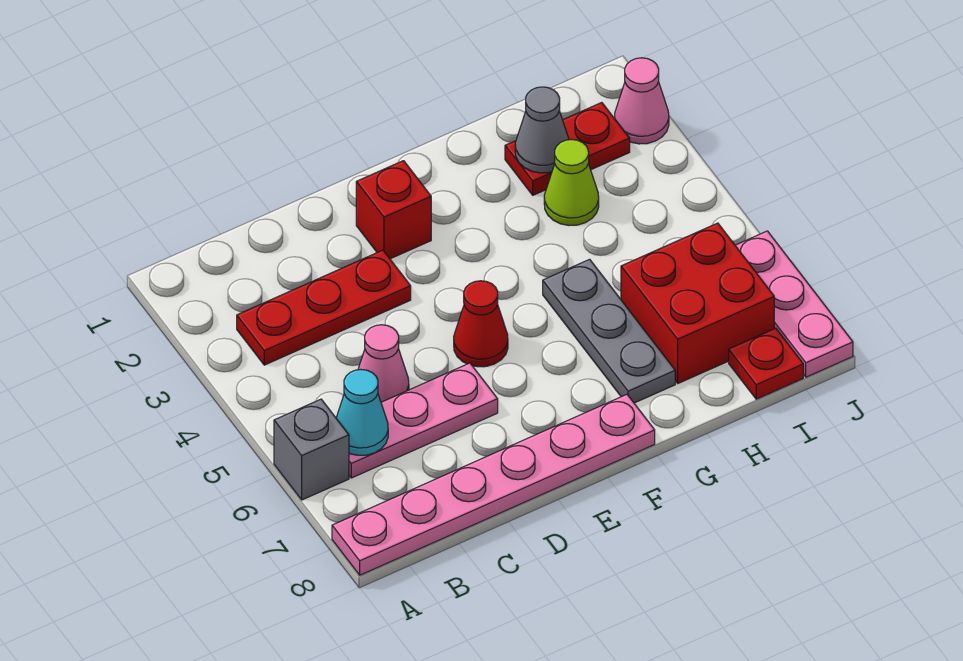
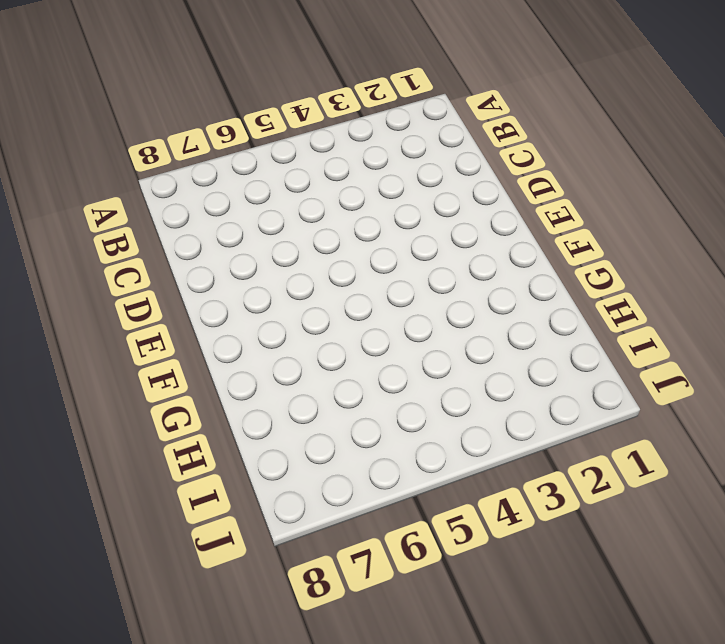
none -> grey 1x1 brick [274,399,349,500]
none -> pink 1x6 plate [332,394,655,575]
none -> red 1x3 plate [237,250,411,365]

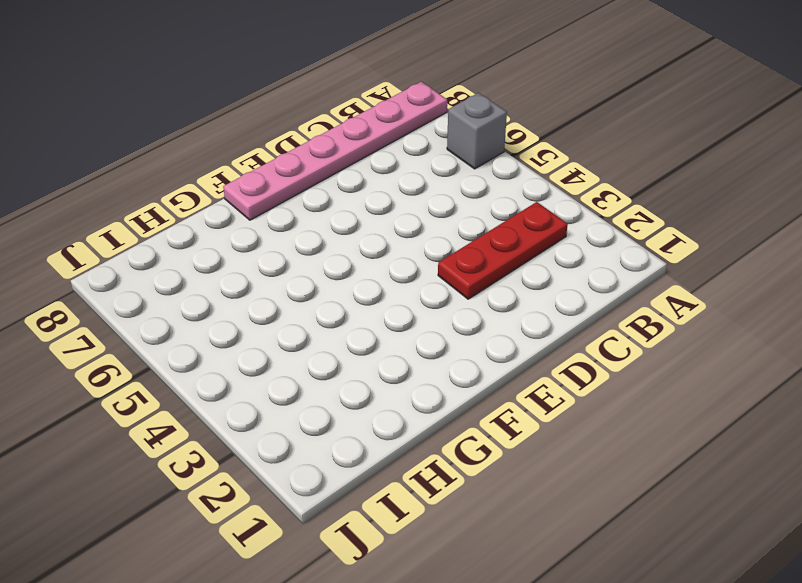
none -> pink 1x3 plate [349,363,498,478]
none -> pink 1x1 cone [358,325,409,402]
none -> red 1x1 brick [356,161,431,259]

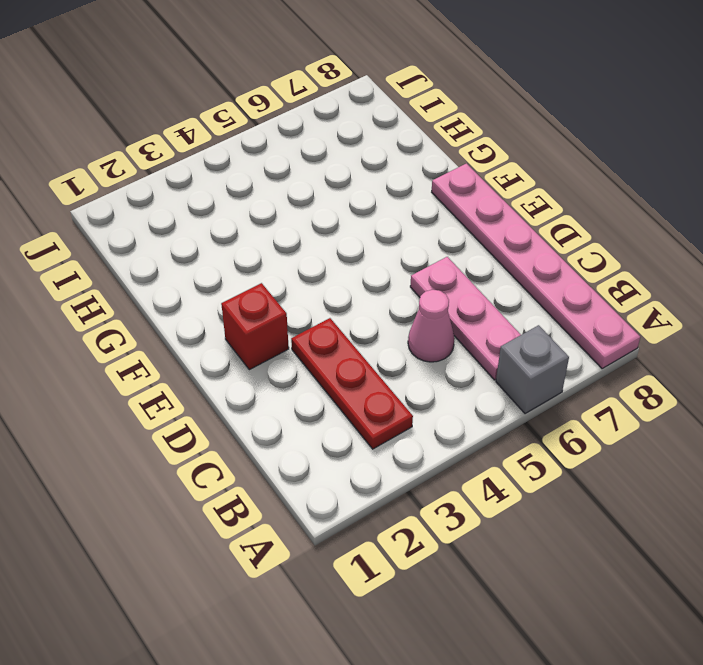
none -> red 1x1 cone [454,281,508,367]
none -> grey 1x3 plate [543,259,675,403]
none -> red 1x2 plate [505,103,630,195]

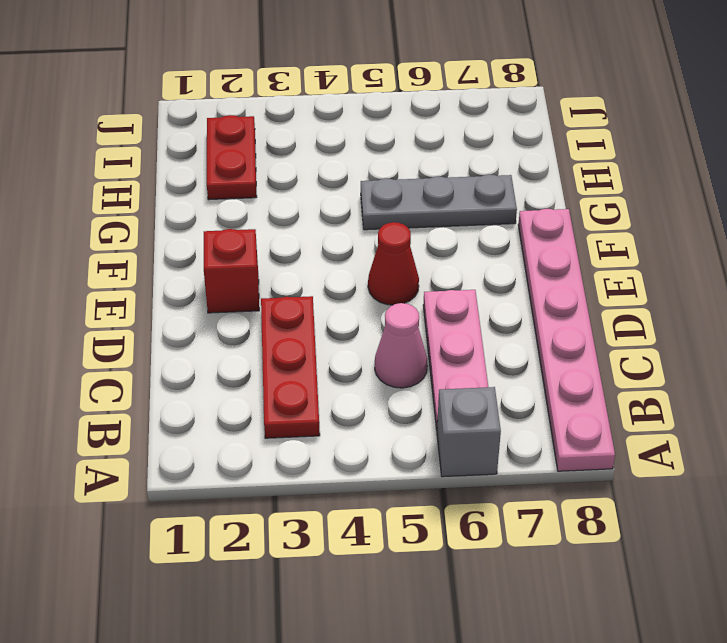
none -> lime 1x1 cone [544,140,599,225]
none -> red 2x2 brick [621,223,774,383]
none -> red 1x1 plate [729,328,803,399]

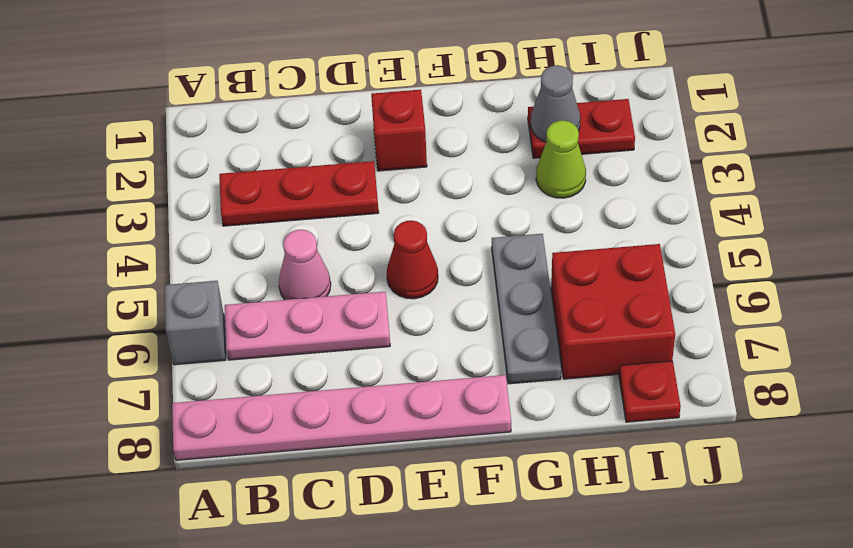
none -> pink 1x1 cone [615,58,669,144]
none -> pink 1x3 plate [735,231,853,377]
none -> cyan 1x1 cone [336,370,388,455]

